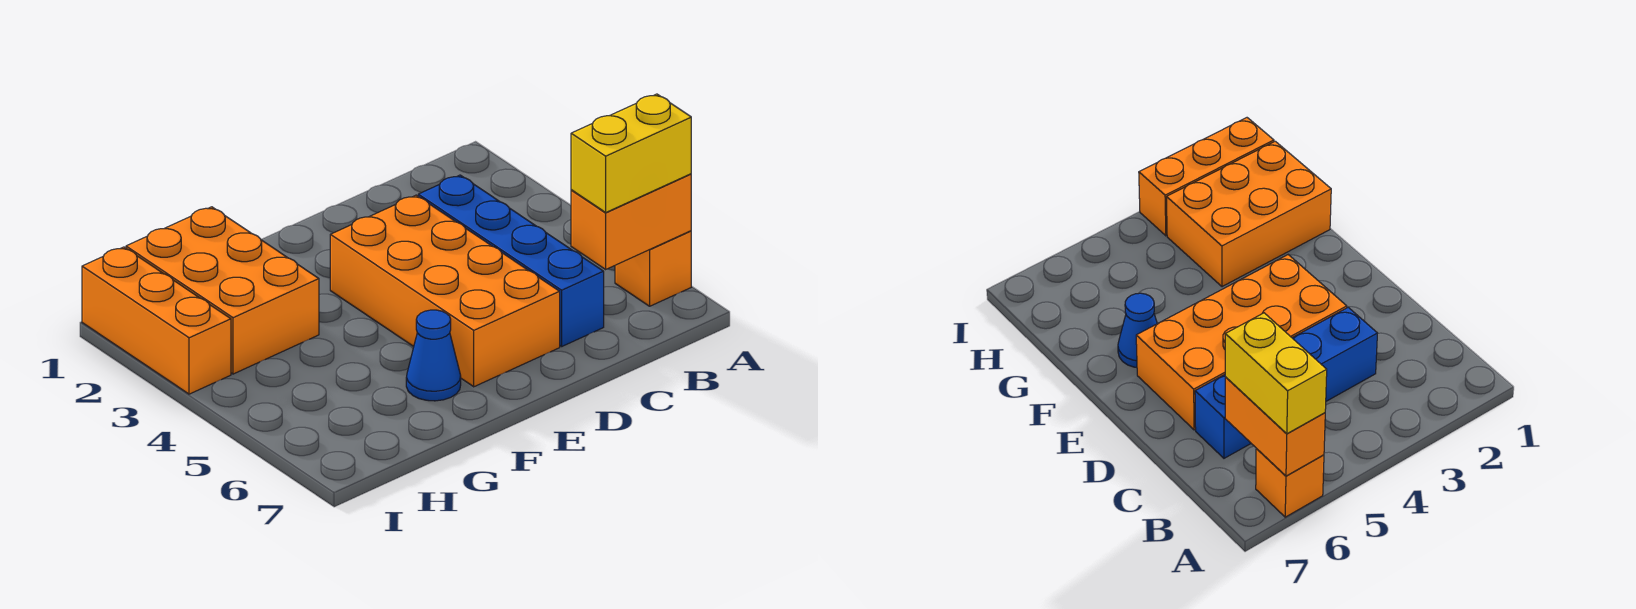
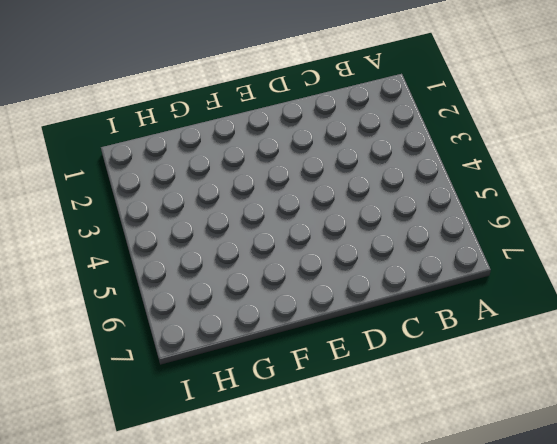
none -> orange 1x1 brick [615,231,691,306]
none -> blue 1x4 brick [418,175,604,346]

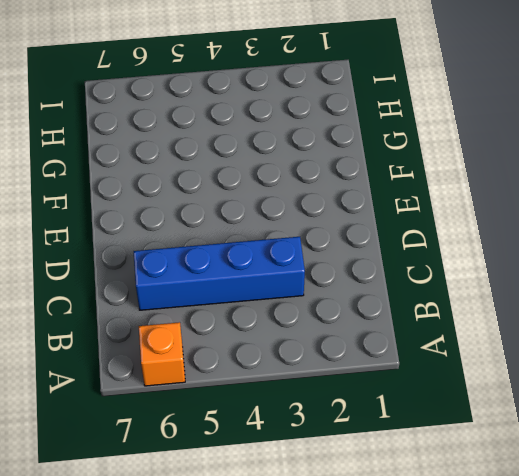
none -> orange 2x4 brick [330,195,560,387]
none -> blue 1x1 cone [406,310,461,401]

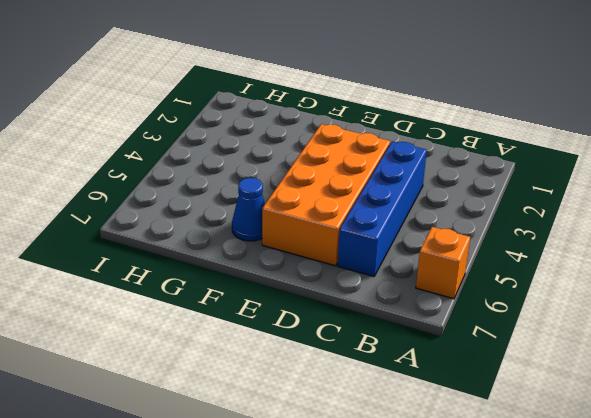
none -> orange 2x3 brick [126,207,319,374]
none -> orange 1x3 brick [82,247,231,394]

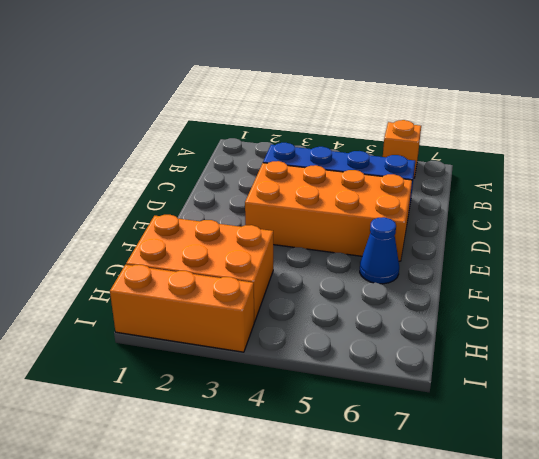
none -> orange 1x2 brick [571,174,691,269]
none -> yellow 1x2 brick [571,94,691,212]

